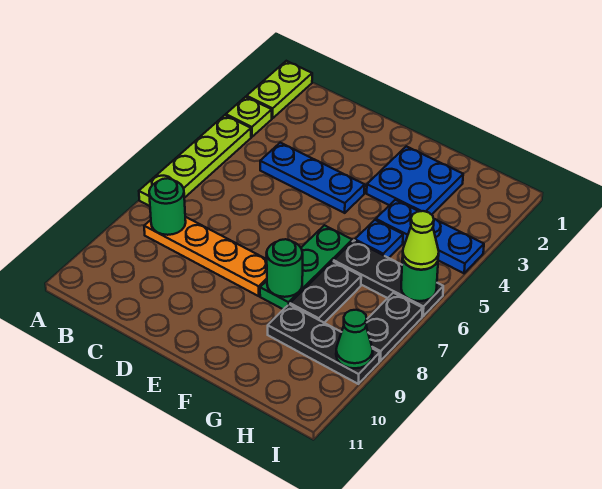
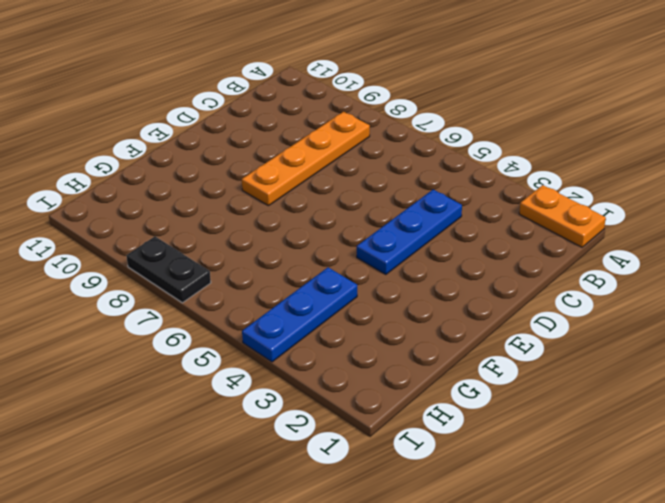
orange 1x2 plate [519,185,606,247] -> lime 1x2 plate [247,61,312,118]
none -> lime 1x1 plate [226,97,272,137]
none -> lime 1x4 plate [139,115,251,206]
none -> blue 2x2 plate [367,146,463,215]

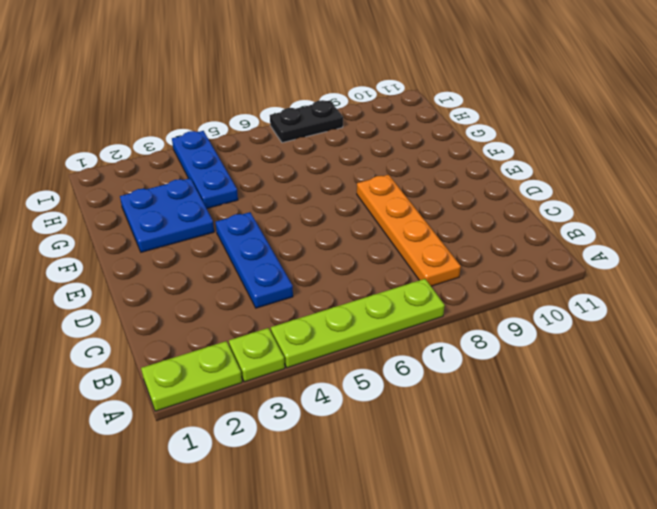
none -> green 1x3 plate [260,225,352,309]
none -> blue 1x1 plate [355,220,403,258]
none -> black 1x3 plate [334,241,443,316]

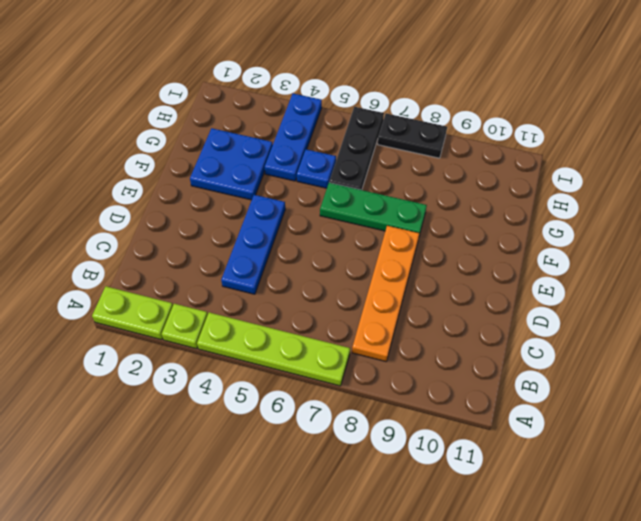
none -> black 1x2 plate [290,261,361,323]
none -> black 1x3 plate [268,304,380,384]
none -> green 1x1 round brick [149,178,186,235]

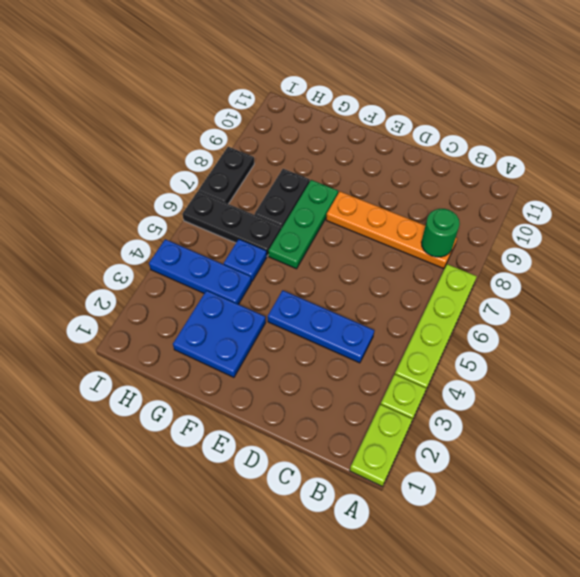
none -> black 1x3 plate [268,304,380,384]
none -> green 1x1 round brick [267,239,303,297]
none -> green 1x1 round brick [401,258,438,301]

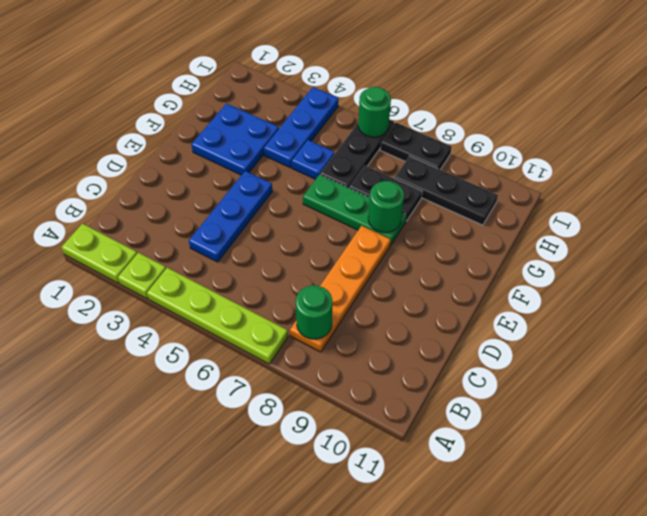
black 1x3 plate [395,156,498,225] -> black 1x3 plate turned to [268,304,380,384]
none -> green 1x1 cone [336,310,373,368]
none -> lime 1x1 cone [403,211,439,270]

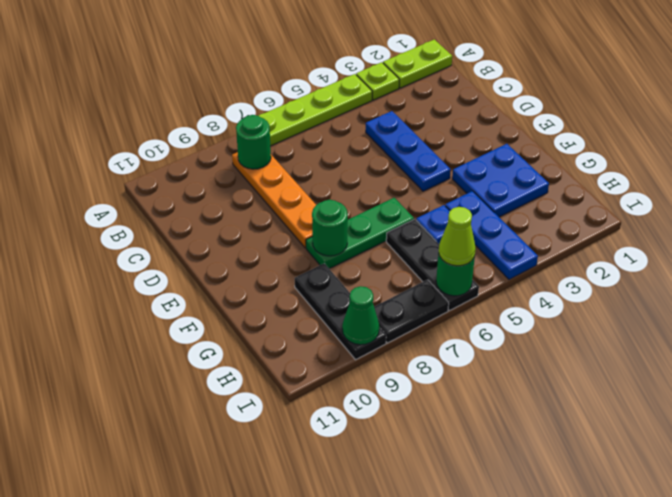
none -> black 1x2 plate [290,261,361,323]

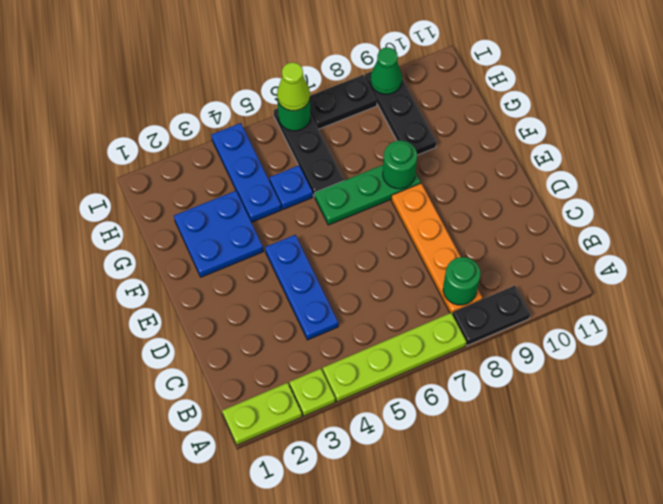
black 1x2 plate [452,286,530,346] -> black 1x2 plate moved to [290,261,361,323]

